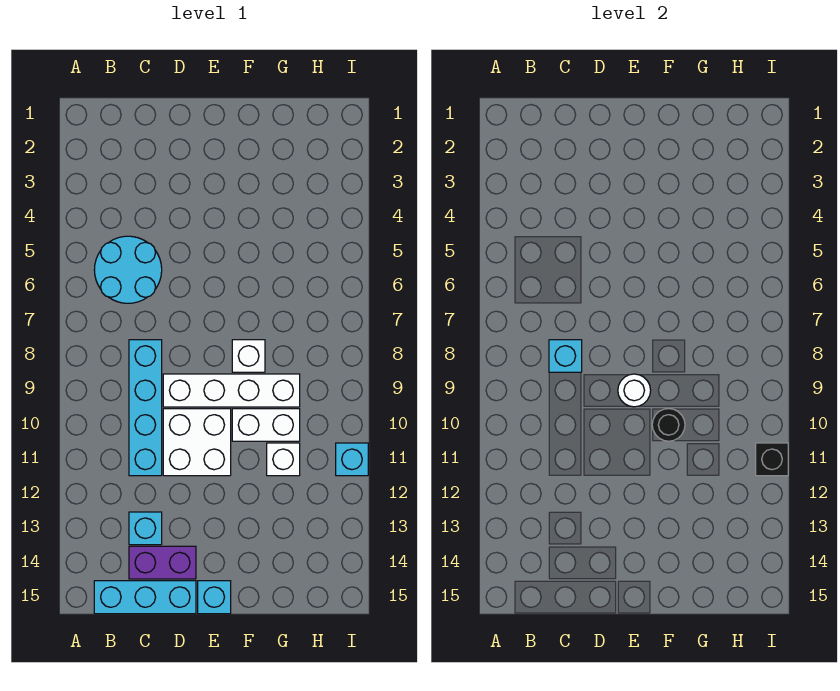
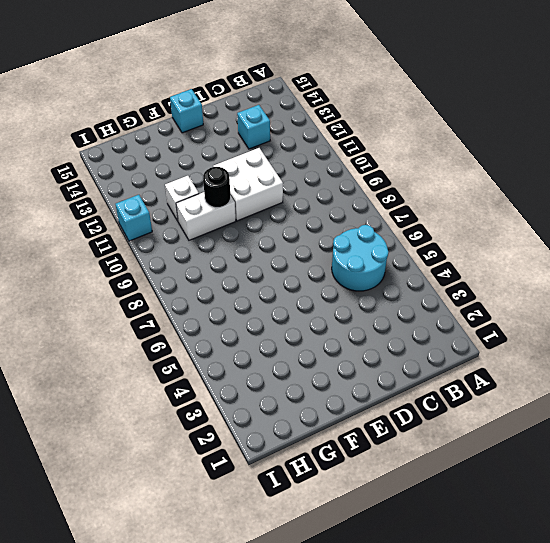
none -> cyan 1x3 brick [94,581,196,614]
none -> cyan 1x4 brick [129,340,162,476]
none -> purple 1x2 brick [129,546,196,579]

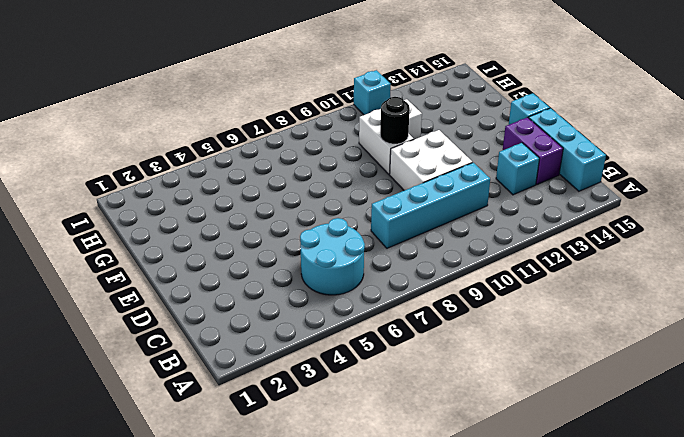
none -> white 1x4 brick [163,374,300,407]
none -> white 1x1 brick [232,340,265,372]
none -> cyan 1x1 brick [549,340,582,372]

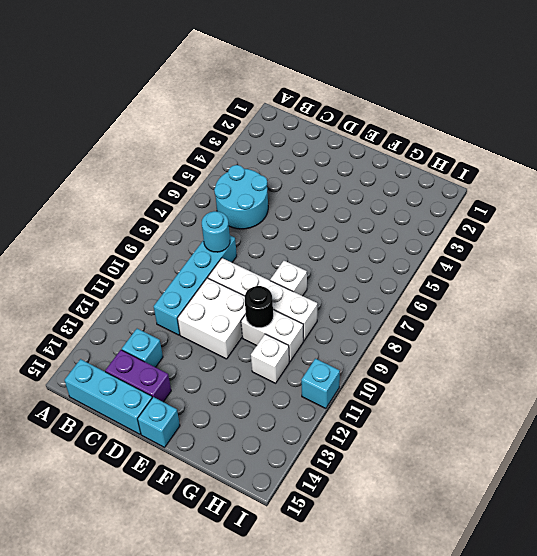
cyan 1x1 round brick [202,211,230,252] -> cyan 1x1 brick [549,340,582,372]
none -> white 1x1 round brick [618,374,651,407]
none -> black 1x1 brick [756,443,788,476]

